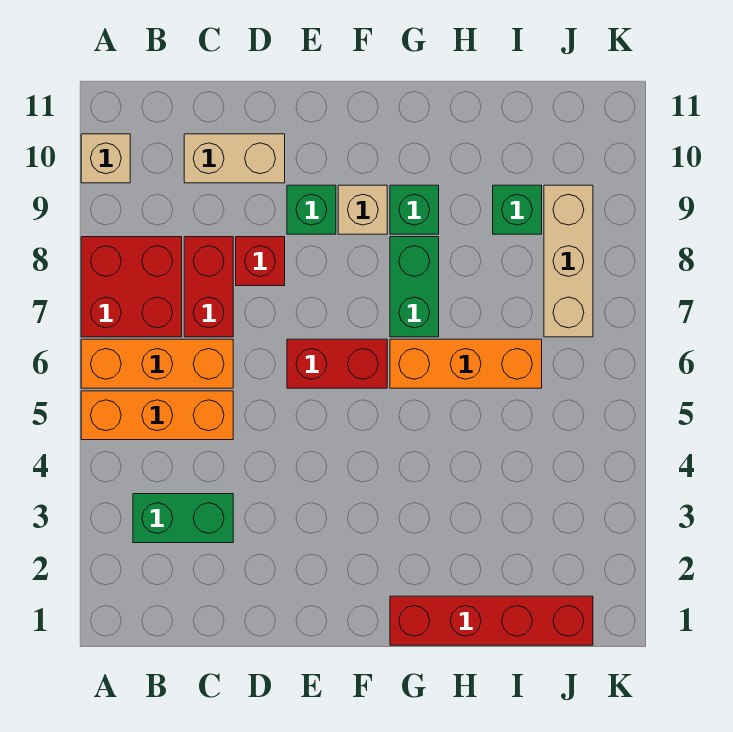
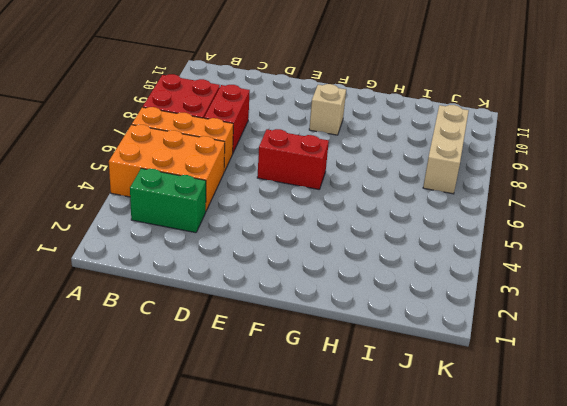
orange 2x3 brick [109,125,225,211] -> orange 1x3 brick [81,391,233,440]
none -> tan 1x1 brick [81,134,130,183]
none -> tan 1x2 brick [184,134,285,183]
none -> red 1x1 brick [236,237,285,286]

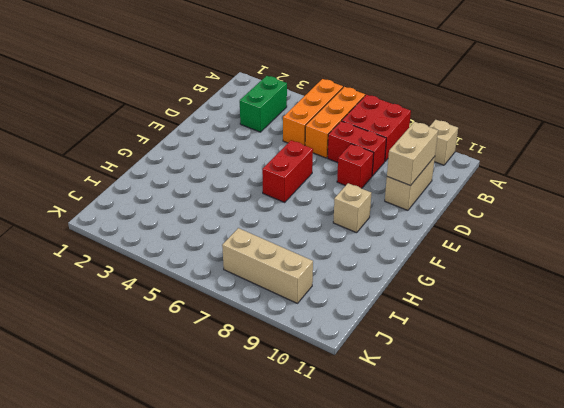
tan 1x2 brick [387,122,438,186] -> none
none -> green 1x1 brick [287,185,336,234]
none -> red 1x4 brick [390,596,593,645]
none -> orange 1x3 brick [390,339,542,388]

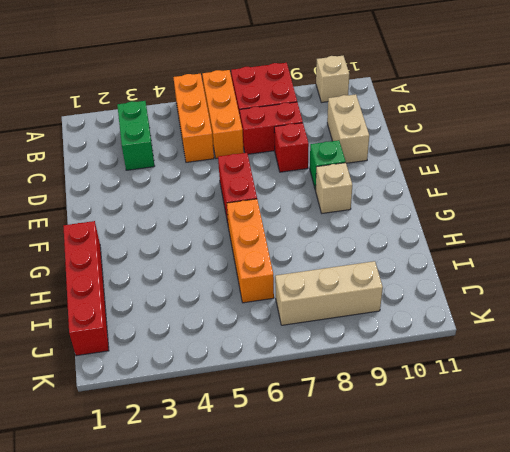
none -> green 1x2 brick [390,237,439,337]
none -> green 1x1 brick [390,185,439,234]
none -> green 1x1 brick [493,185,542,234]

